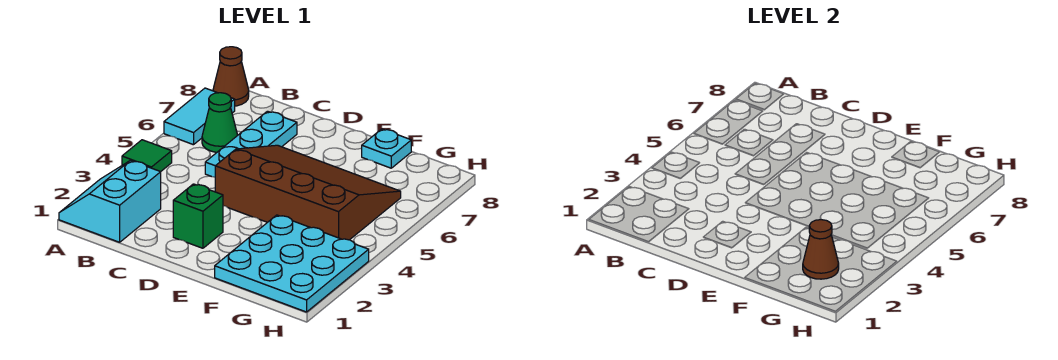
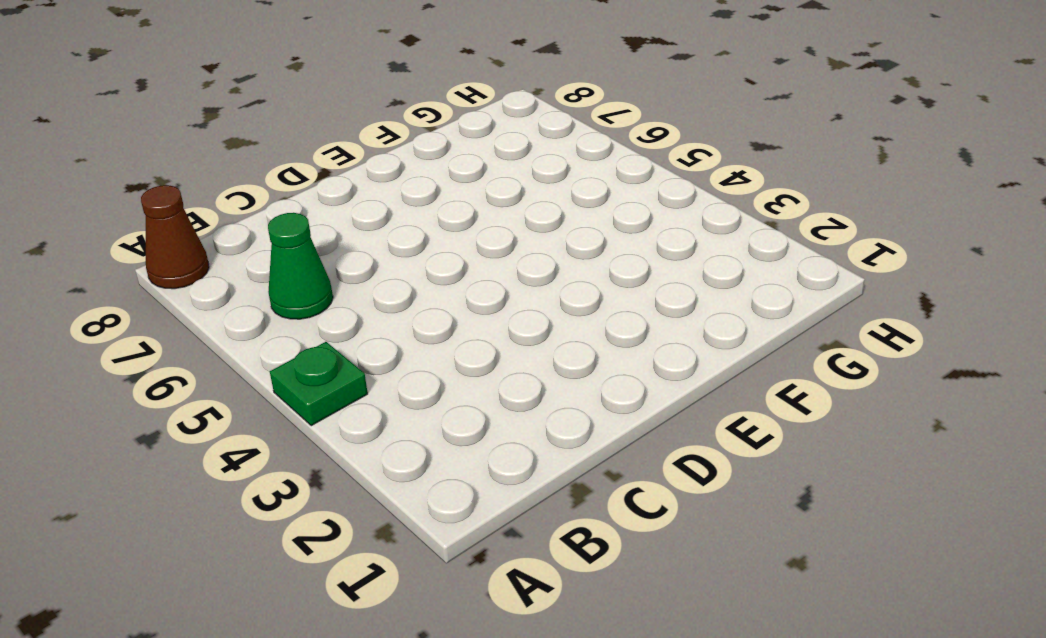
green 1x1 plate [270,342,368,426] -> green 1x1 tile [122,140,172,172]
none -> cyan 2x2 slope [59,160,161,242]
none -> cyan 1x2 tile [164,88,235,145]

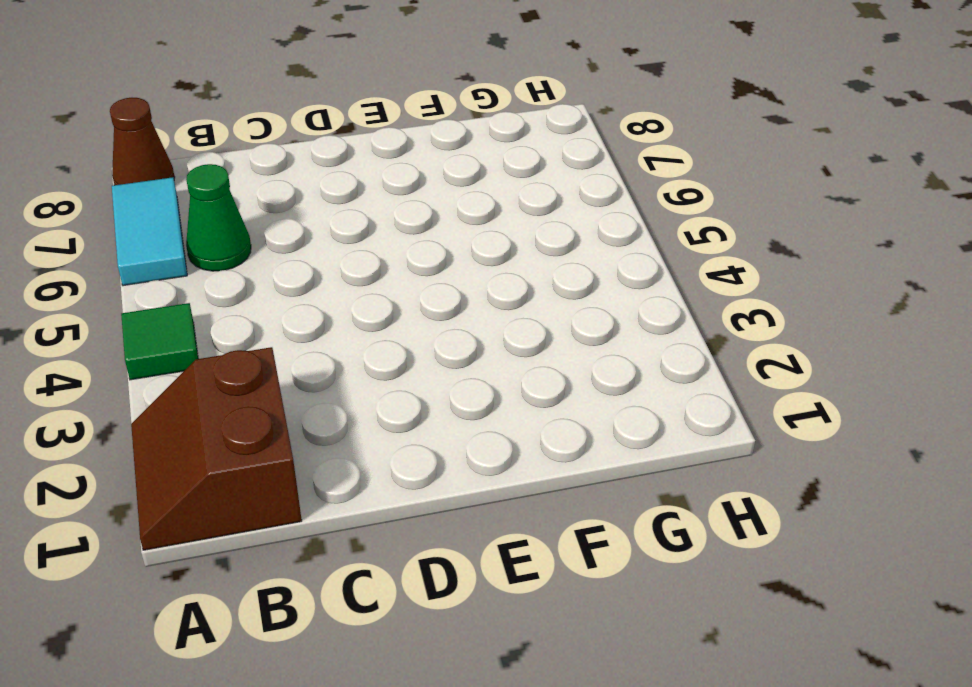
brown 2x2 slope [131,347,302,550] -> cyan 2x2 slope [59,160,161,242]
none -> cyan 1x3 plate [205,111,297,177]
none -> green 1x1 brick [173,184,223,248]

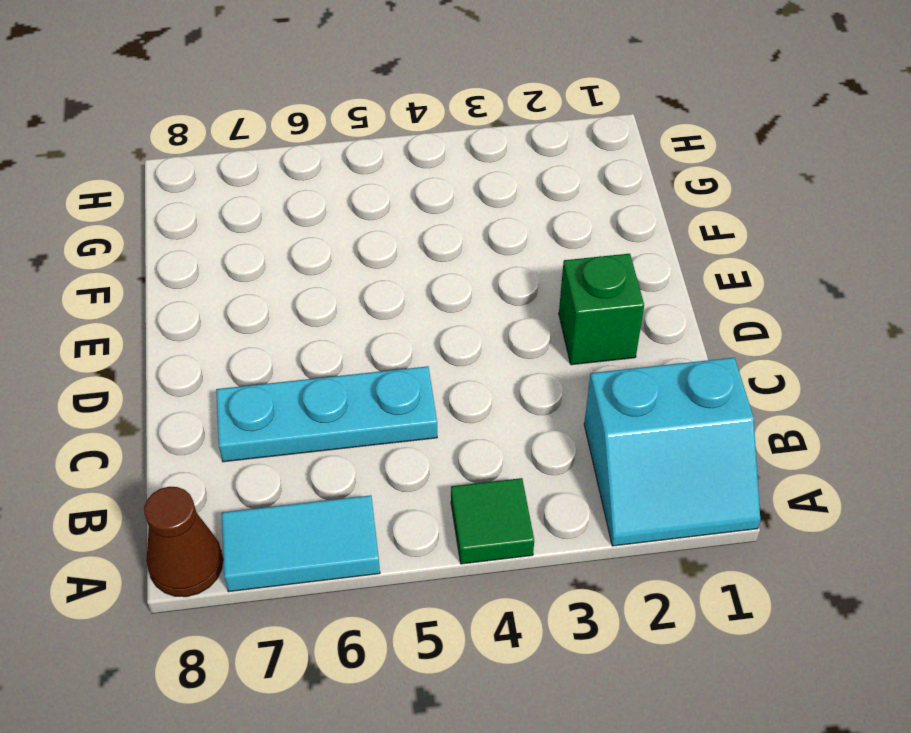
none -> green 1x1 cone [202,93,238,152]
none -> brown 3x4 slope [215,145,401,240]

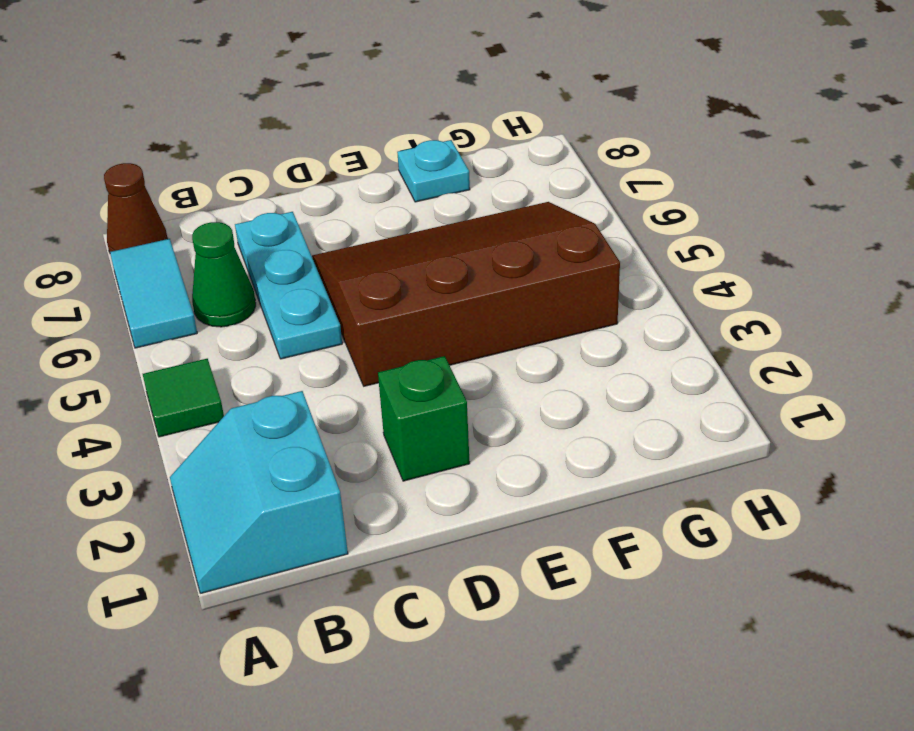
none -> cyan 3x3 plate [215,215,369,312]
none -> brown 1x1 cone [803,220,839,279]

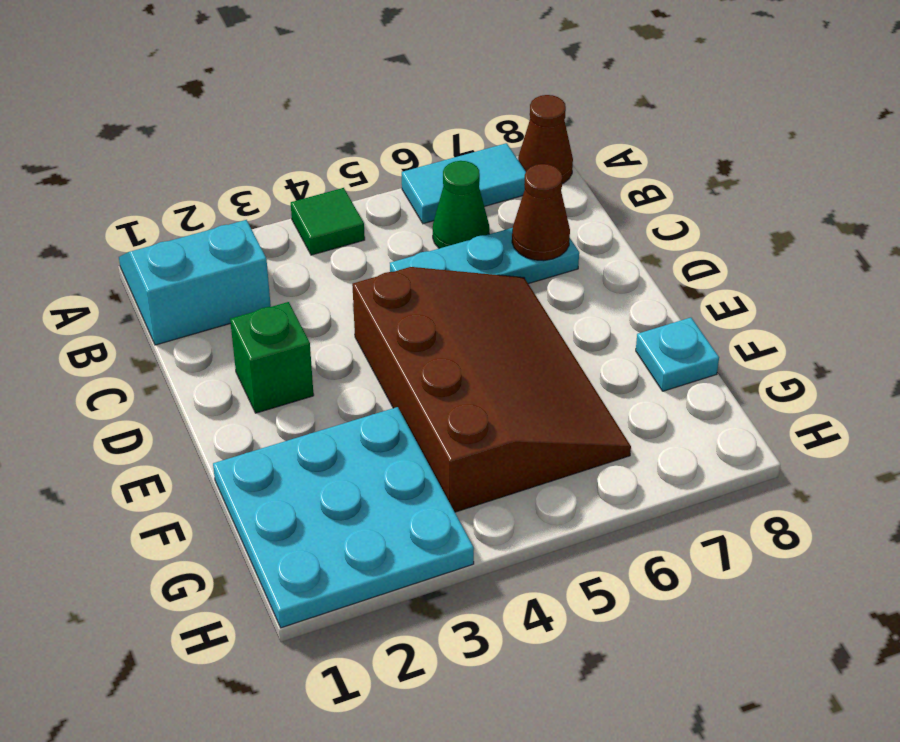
brown 1x1 cone [512,164,570,261] -> brown 1x1 cone moved to [803,220,839,279]

